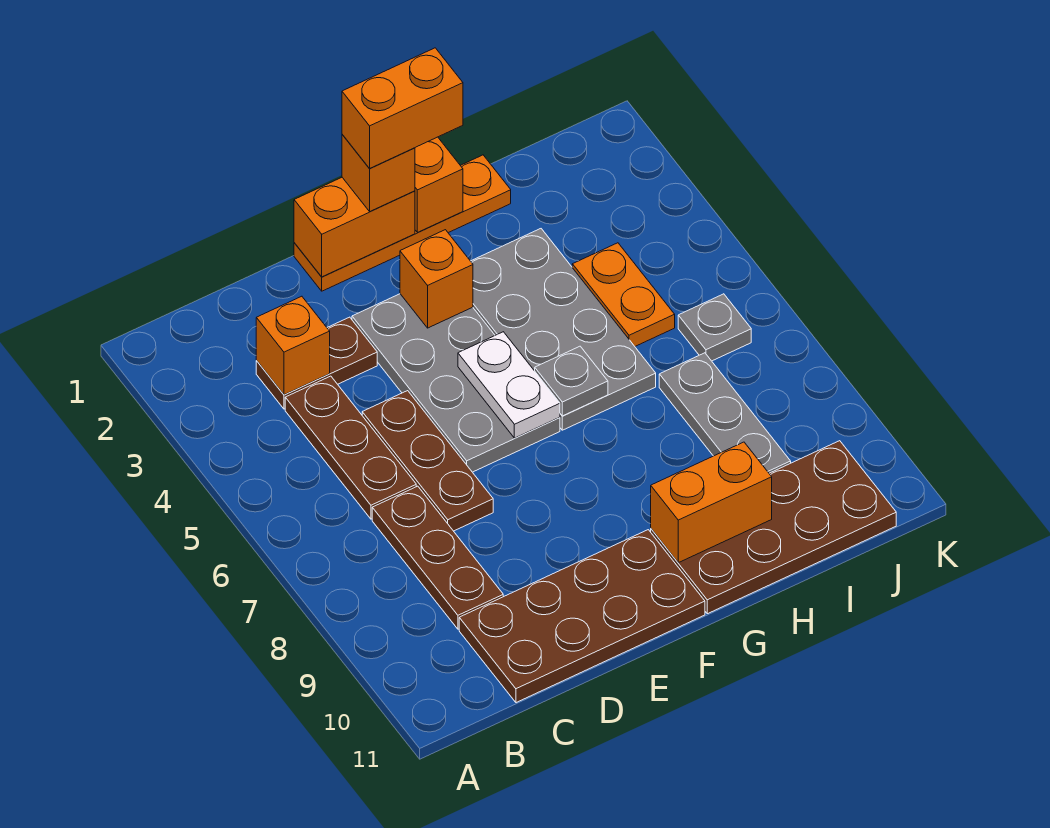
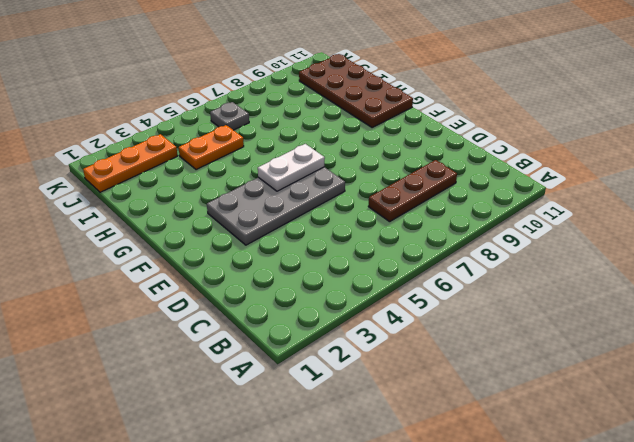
orange 1x3 plate [83,134,177,192] -> none
none -> brown 1x2 plate [256,317,377,409]
none -> brown 1x3 plate [285,376,416,519]
none -> brown 2x4 plate [459,530,705,703]

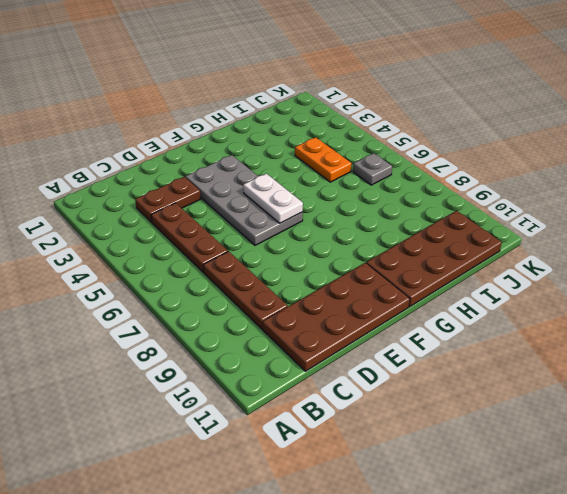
none -> brown 1x3 plate [362,391,493,531]
none -> orange 1x4 plate [294,155,511,291]
none -> grey 2x4 plate [471,229,656,430]

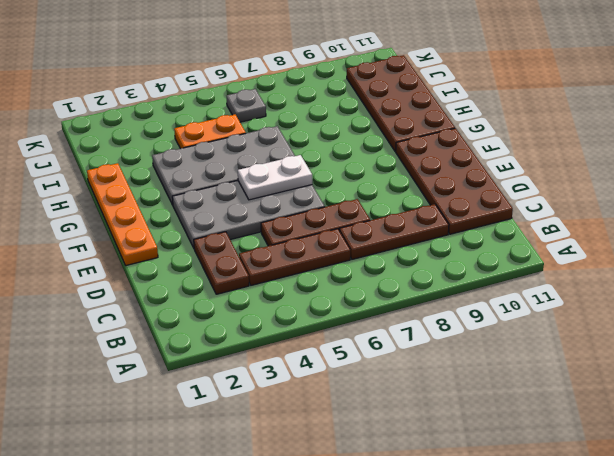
none -> grey 1x3 plate [659,353,791,473]
none -> orange 1x1 brick [256,296,330,395]
none -> orange 1x2 brick [294,178,415,277]

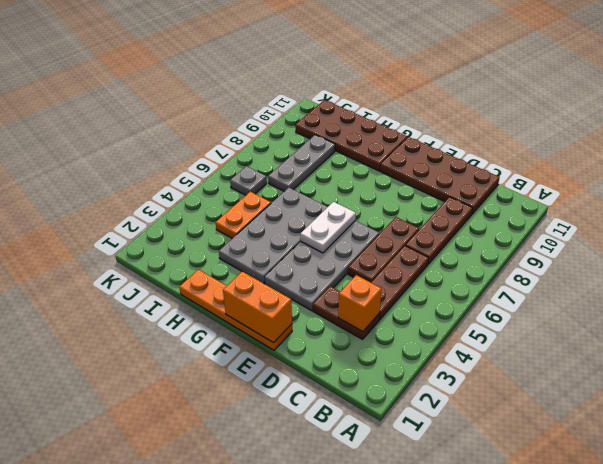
none -> orange 1x1 brick [400,230,473,328]
none -> orange 1x1 brick [415,137,463,232]
none -> grey 1x1 plate [535,346,608,416]

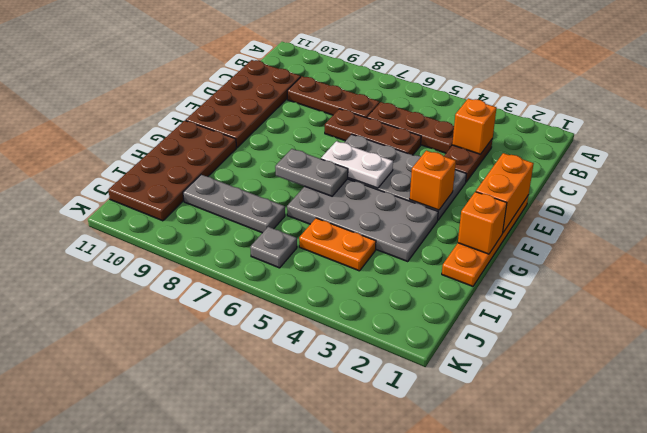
grey 1x2 plate [275,149,348,196] -> grey 1x1 plate [535,346,608,416]
none -> orange 1x2 brick [651,442,772,563]
none -> orange 1x1 brick [342,135,415,212]
none -> orange 1x2 brick [342,48,463,169]

